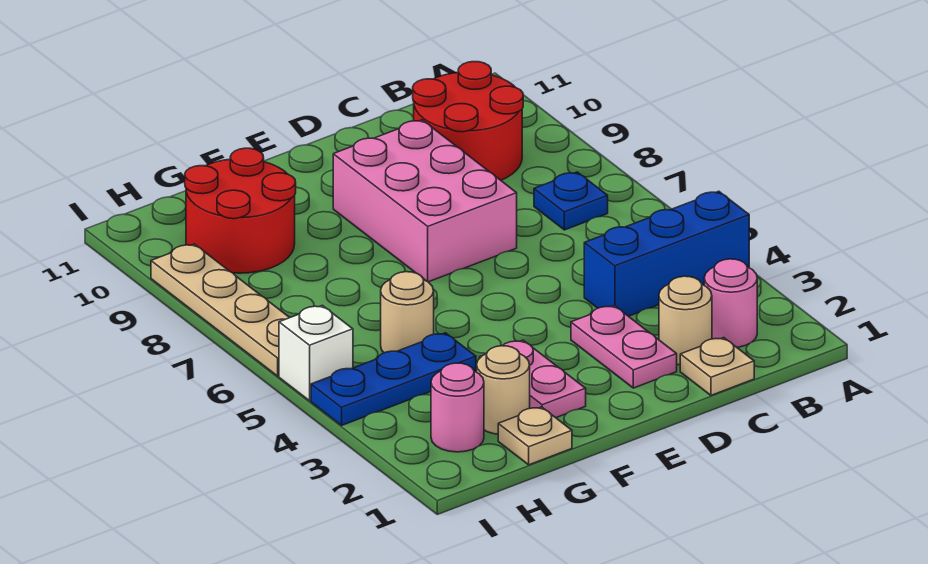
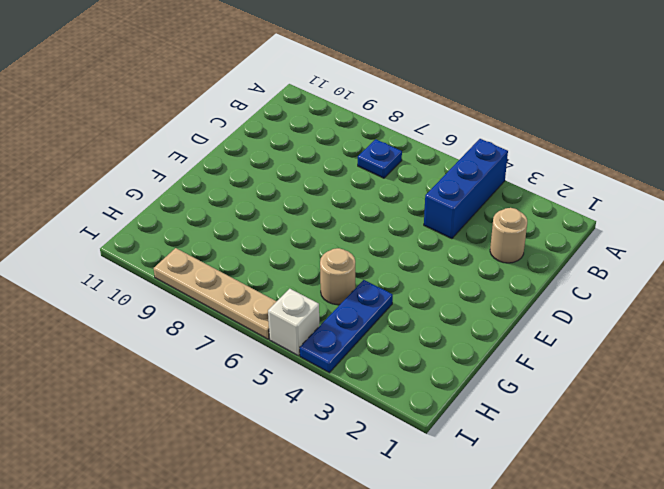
none -> pink 1x1 round brick [704,259,757,347]
none -> red 2x2 round brick [413,62,523,180]
none -> tan 1x1 plate [680,338,754,395]

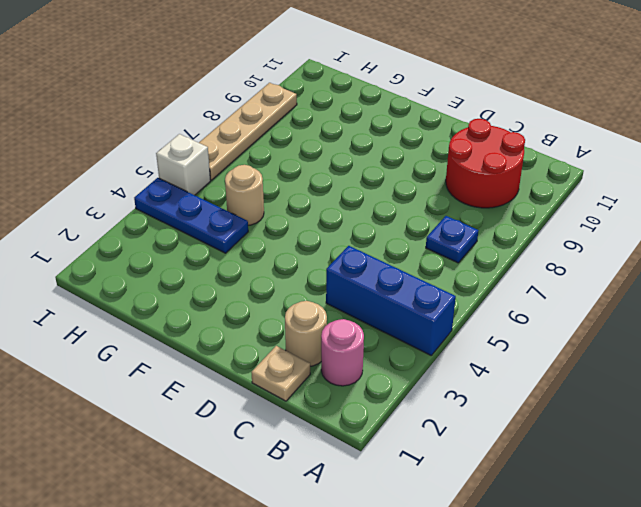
none -> pink 1x2 plate [571,306,677,388]
none -> pink 2x3 brick [333,120,517,282]
none -> pink 1x2 plate [480,340,586,418]

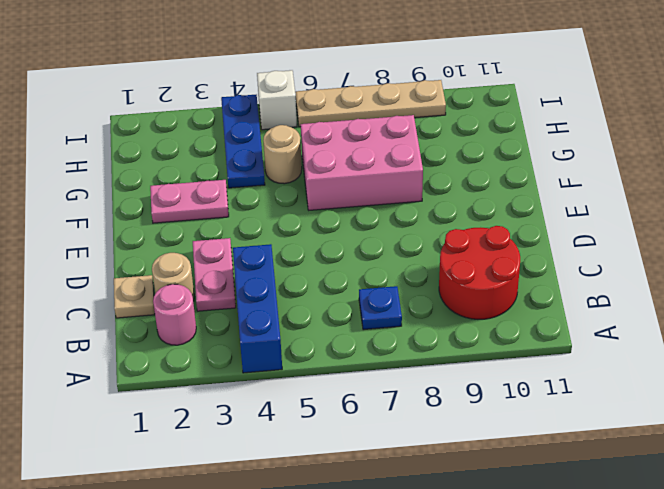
pink 1x2 plate [193,238,236,311] -> pink 1x2 plate turned to [571,306,677,388]
pink 2x3 brick [301,115,423,210] -> pink 2x3 brick moved to [333,120,517,282]
none -> tan 1x1 plate [498,407,572,465]
none -> tan 1x1 round brick [477,346,530,434]
none -> red 2x2 round brick [185,148,296,273]

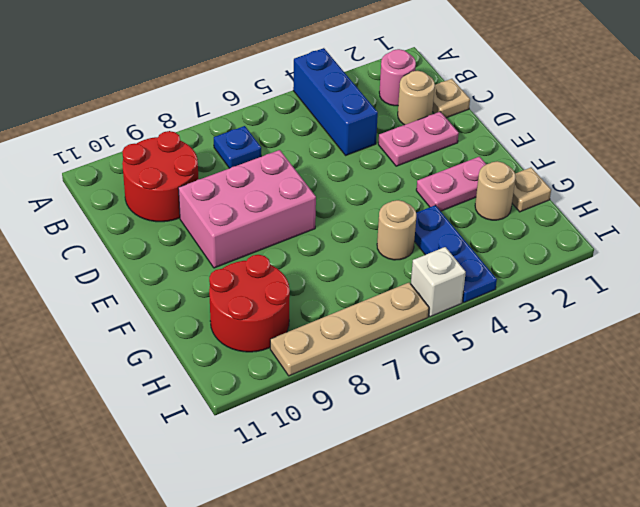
none -> pink 1x1 round brick [431,363,484,452]

